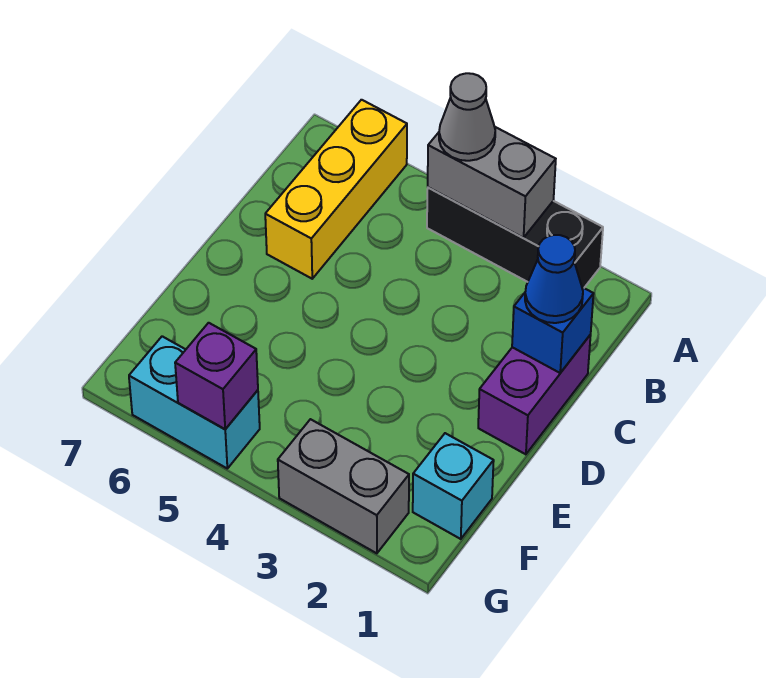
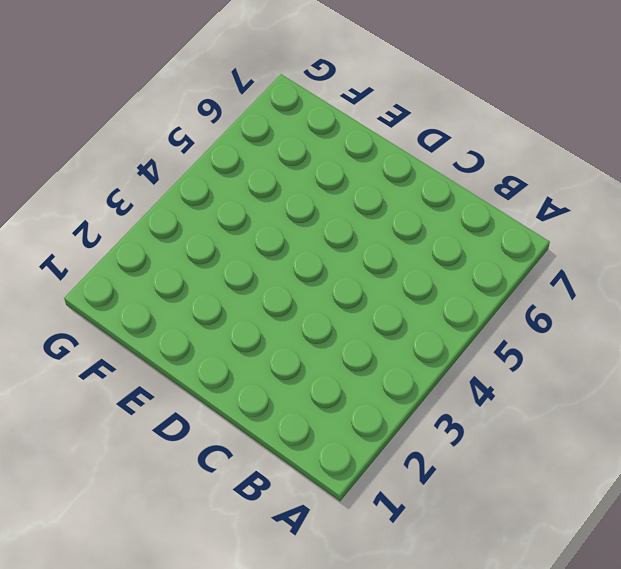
none -> black 1x3 brick [427,188,603,288]
none -> yellow 1x3 brick [265,100,407,279]

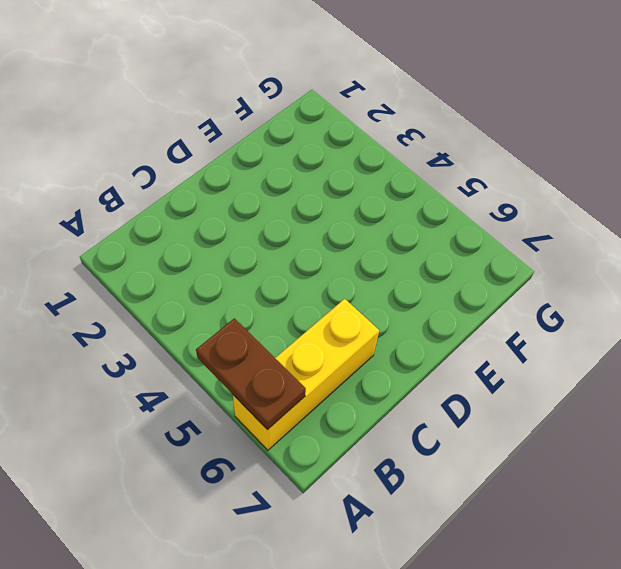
brown 1x2 plate [196,318,306,430] -> none
none -> black 1x3 brick [427,188,603,288]
none -> purple 1x2 brick [478,335,591,454]

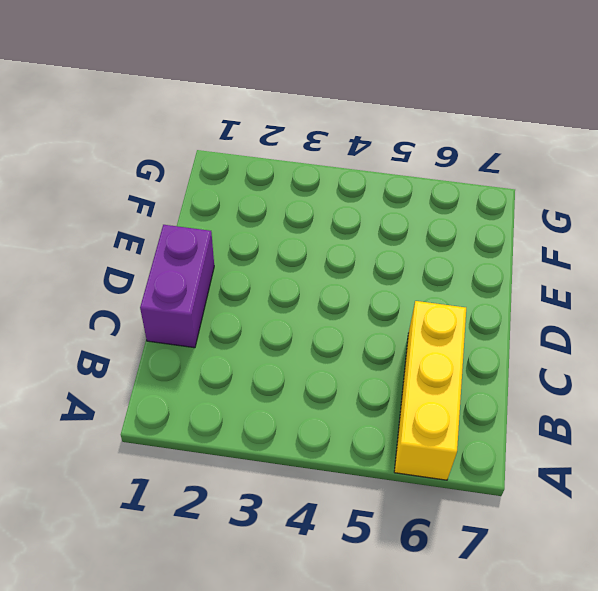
none -> black 1x3 brick [427,188,603,288]
none -> cyan 1x1 brick [413,433,494,539]

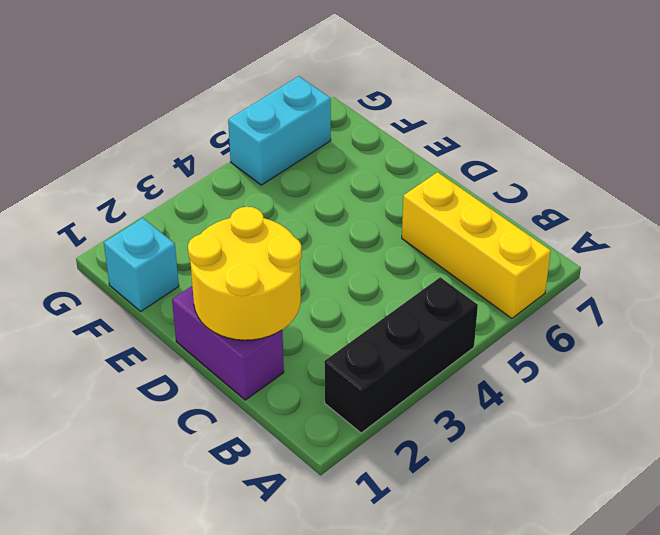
yellow 2x2 round brick [188,207,302,340] -> blue 1x1 brick [512,287,594,373]
none -> grey 1x2 brick [278,419,409,553]
none -> grey 1x2 brick [428,127,556,238]

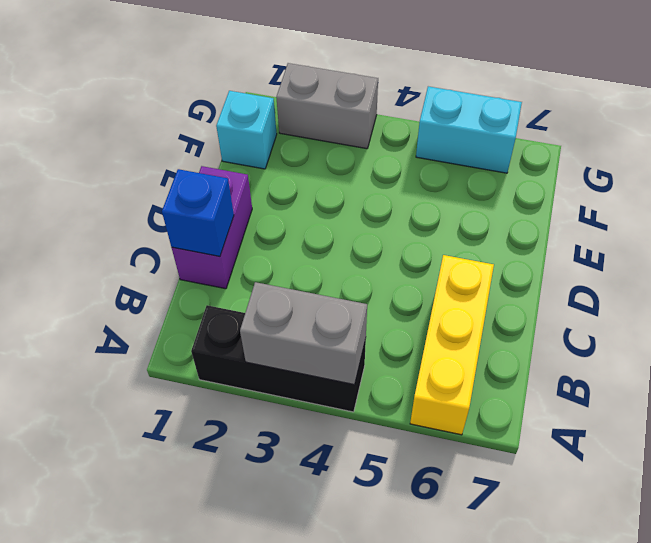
none -> purple 1x1 brick [175,323,258,429]
none -> grey 1x1 cone [439,73,495,161]

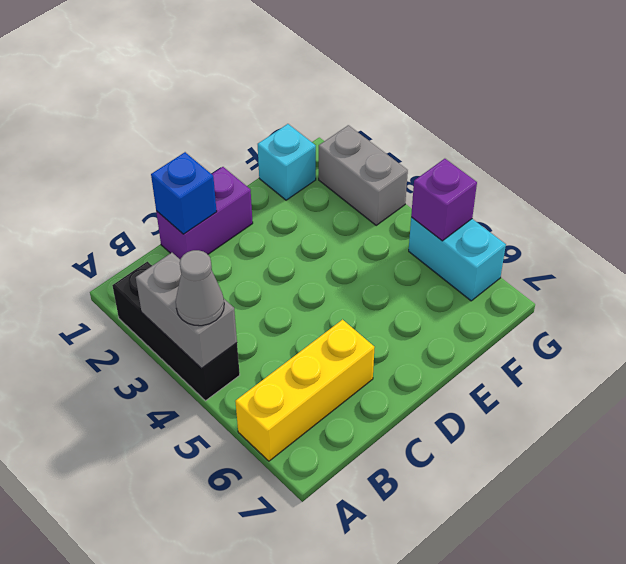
none -> blue 1x1 cone [525,235,583,323]

